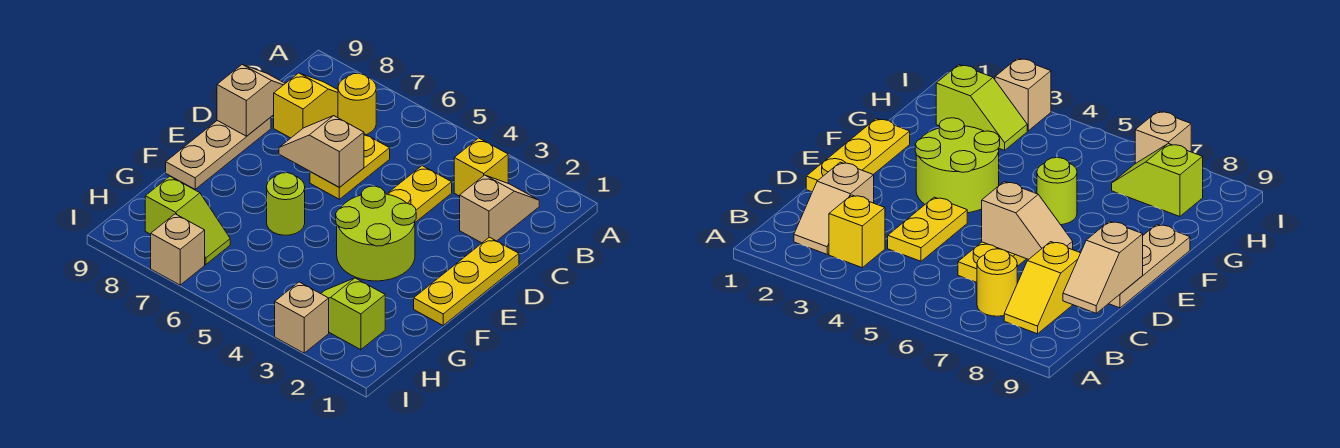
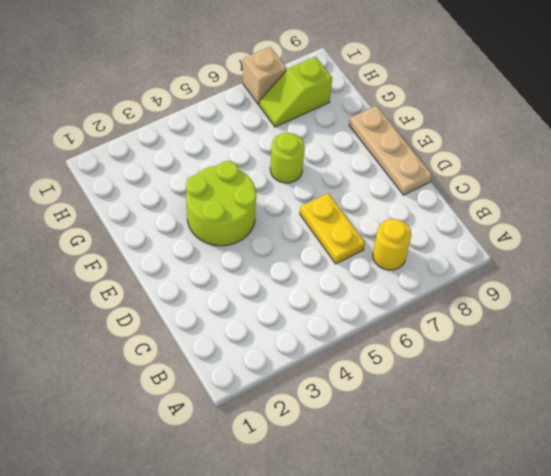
none -> tan 1x2 slope [460,175,539,243]
none -> yellow 1x1 brick [454,138,508,196]
none -> yellow 1x2 slope [274,73,338,138]

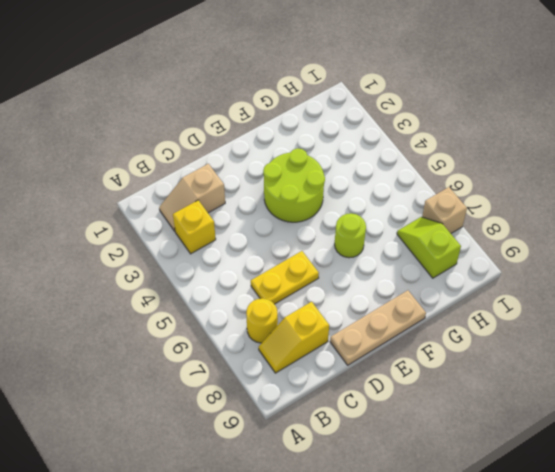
none -> yellow 1x2 plate [387,166,452,222]
none -> yellow 1x3 plate [414,237,519,325]
none -> lime 1x2 slope [321,278,385,350]

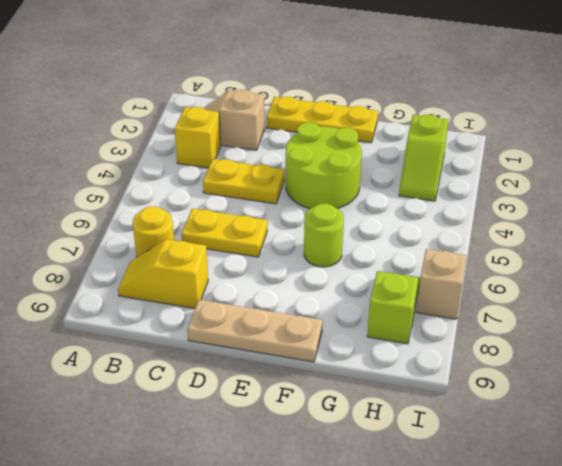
none -> tan 1x1 brick [275,282,329,353]
none -> tan 1x2 slope [217,65,285,136]
none -> tan 1x2 slope [279,116,364,187]

